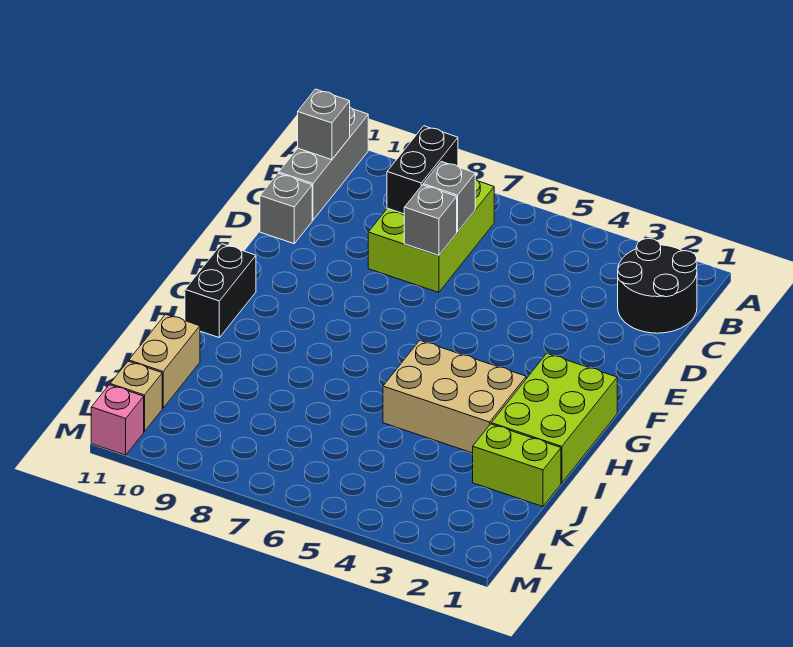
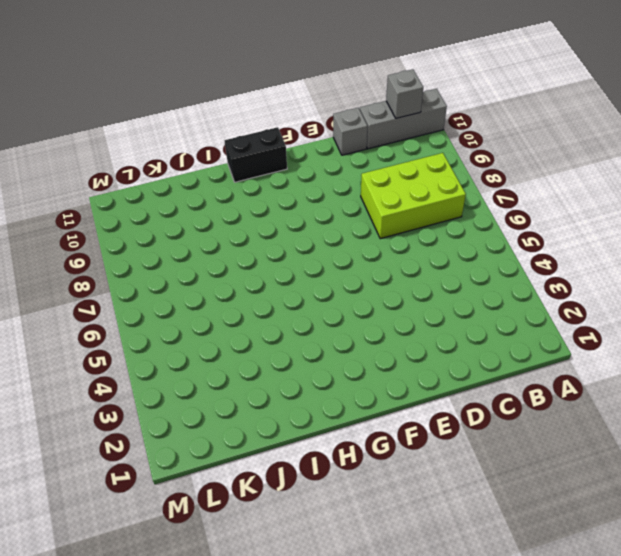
none -> black 2x2 round brick [618,238,697,333]
none -> lime 2x3 brick [491,354,617,483]
none -> tan 2x3 brick [383,341,526,453]

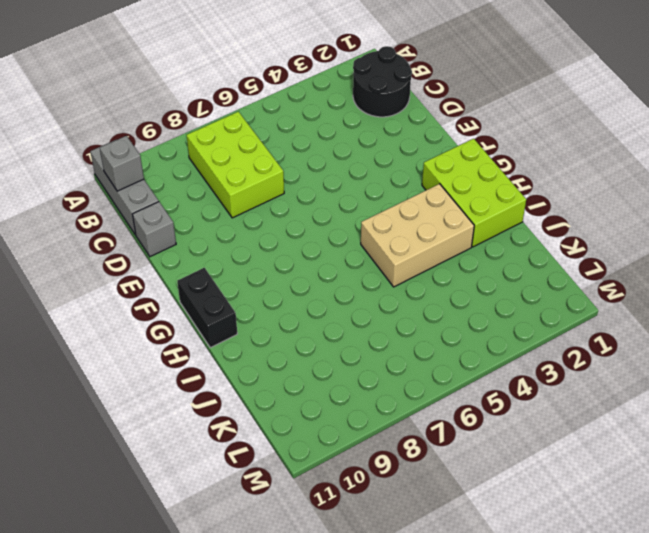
none -> lime 1x2 brick [473,424,561,507]
none -> tan 1x2 brick [129,314,200,408]
none -> tan 1x1 brick [110,361,162,432]

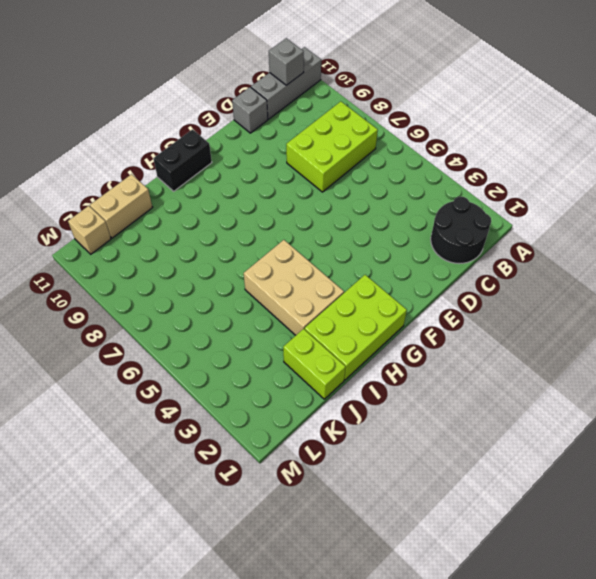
none -> pink 1x1 brick [91,385,144,455]
none -> black 1x2 brick [387,126,458,214]
none -> grey 1x1 brick [423,161,475,232]

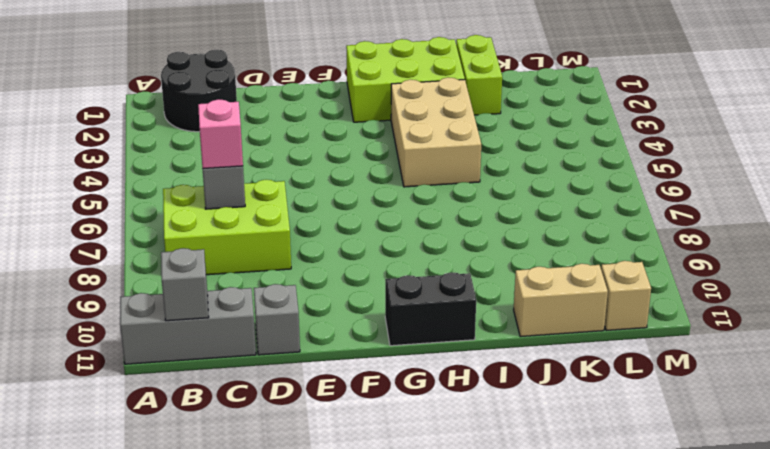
pink 1x1 brick [198,99,243,169] -> pink 1x1 brick moved to [91,385,144,455]
none -> black 1x2 brick [387,126,458,214]
none -> grey 1x1 brick [404,185,457,256]

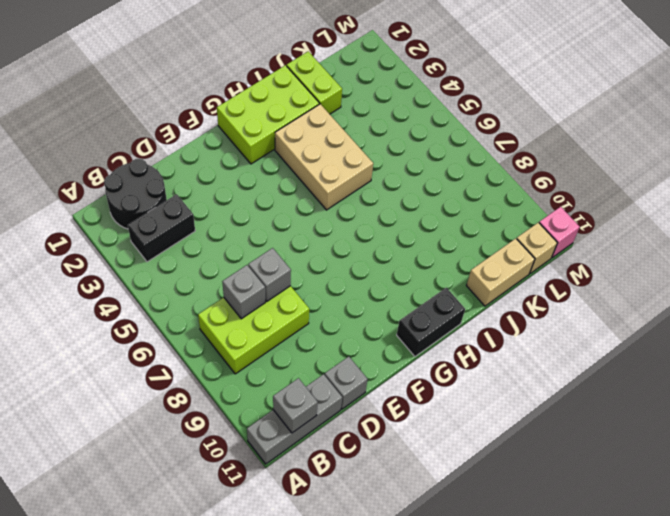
black 1x2 brick [128,194,195,262] -> black 1x2 brick moved to [387,126,458,214]

